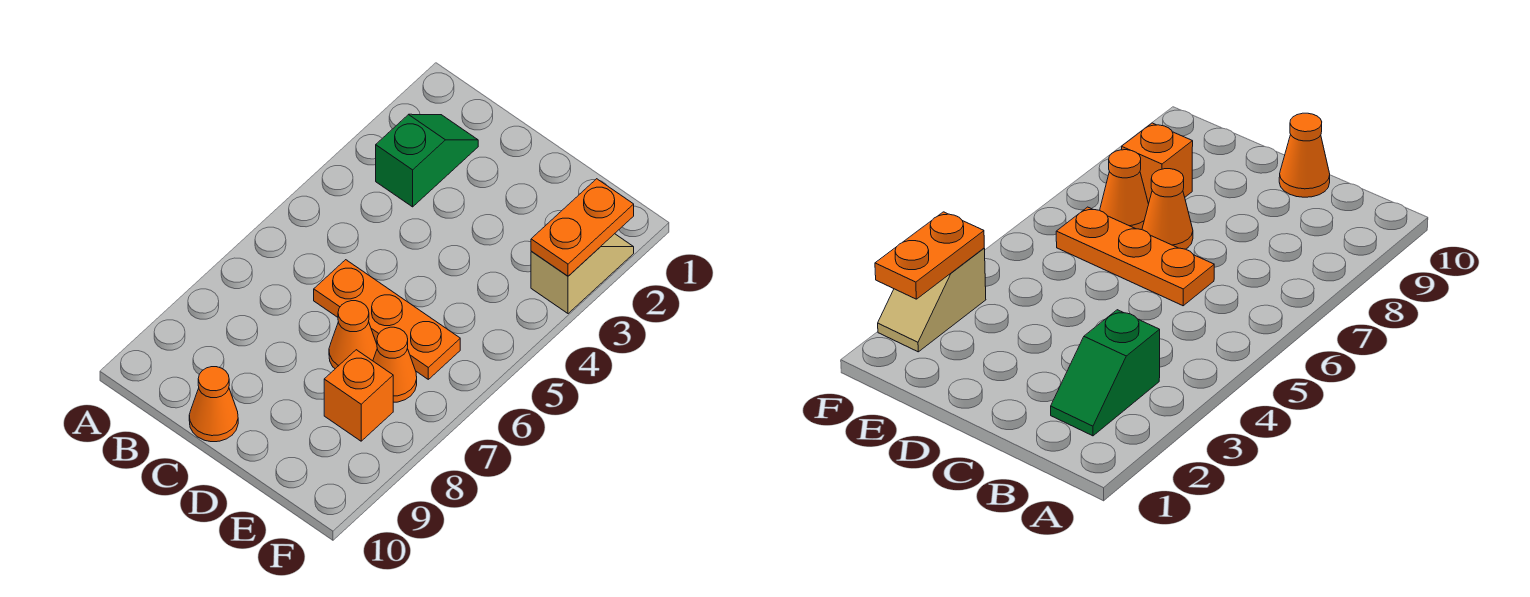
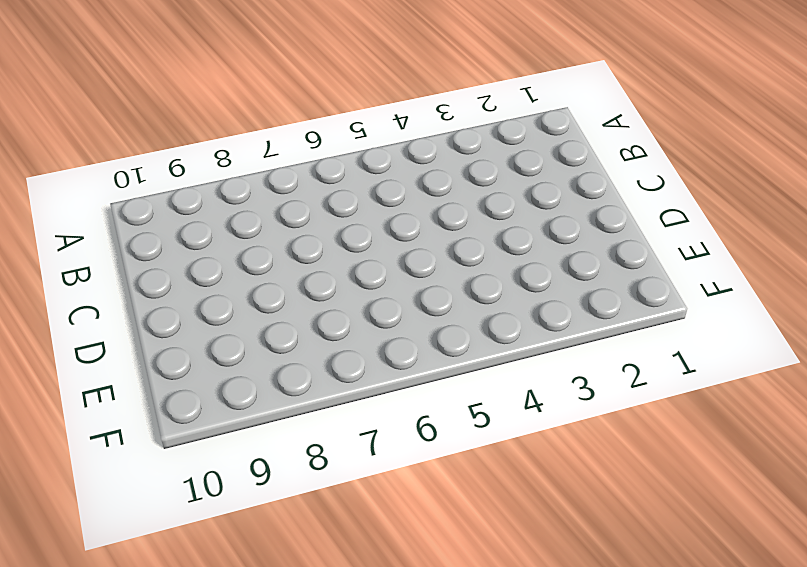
none -> green 1x2 slope [376,114,478,207]
none -> orange 1x3 plate [314,260,460,379]

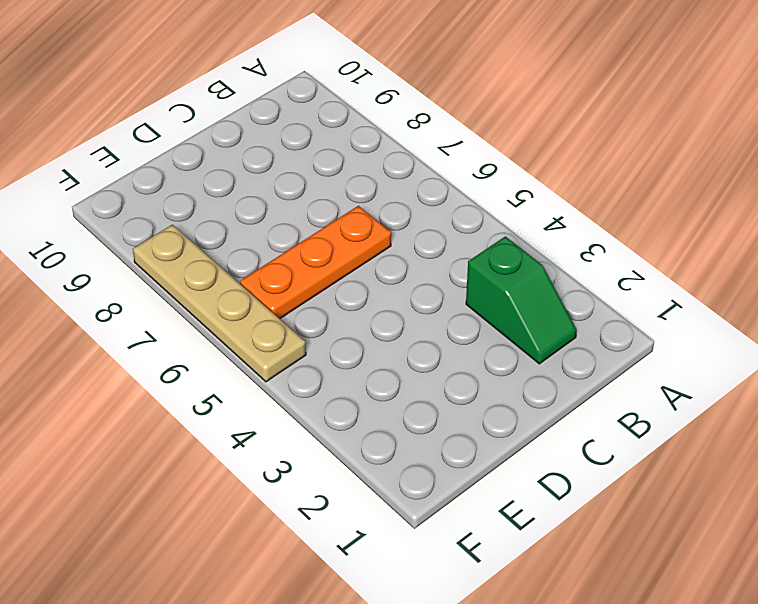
tan 1x4 plate [133,225,306,382] -> none
none -> orange 1x1 cone [189,367,238,442]
none -> orange 1x1 cone [329,301,377,369]

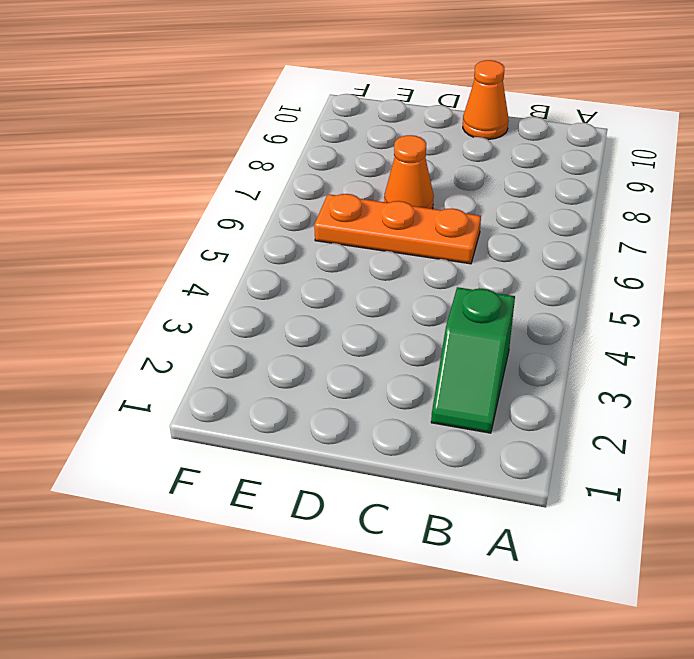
none -> orange 1x1 cone [373,327,417,402]
none -> orange 1x1 brick [324,350,393,441]

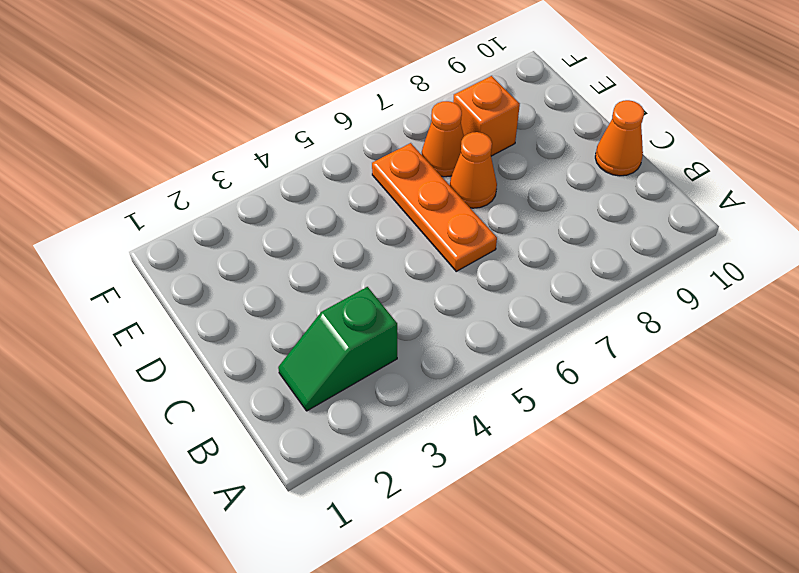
none -> tan 1x2 slope [531,234,634,314]
none -> orange 1x2 plate [531,179,634,276]

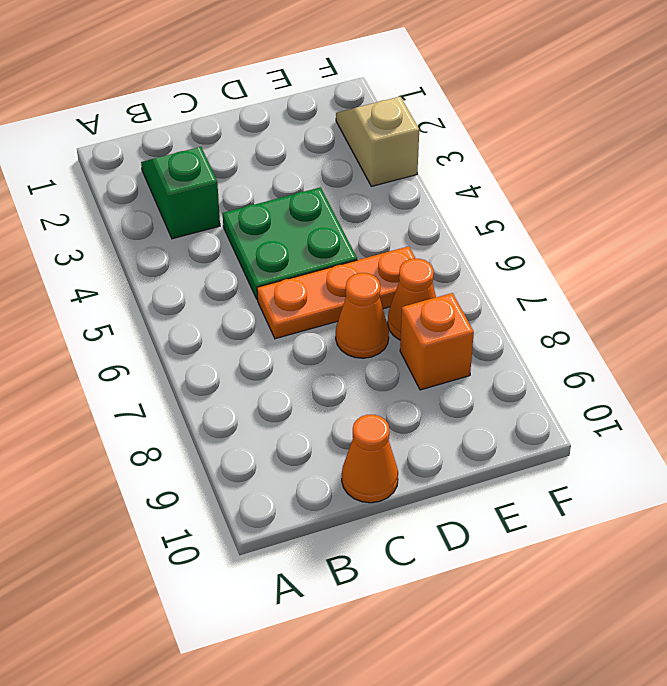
green 2x2 plate [223,187,357,300] -> none
none -> orange 1x2 plate [531,179,634,276]

